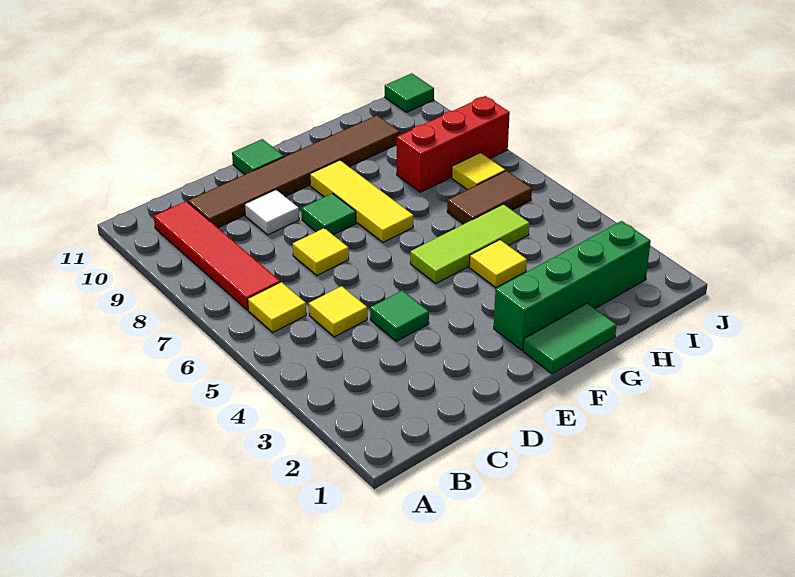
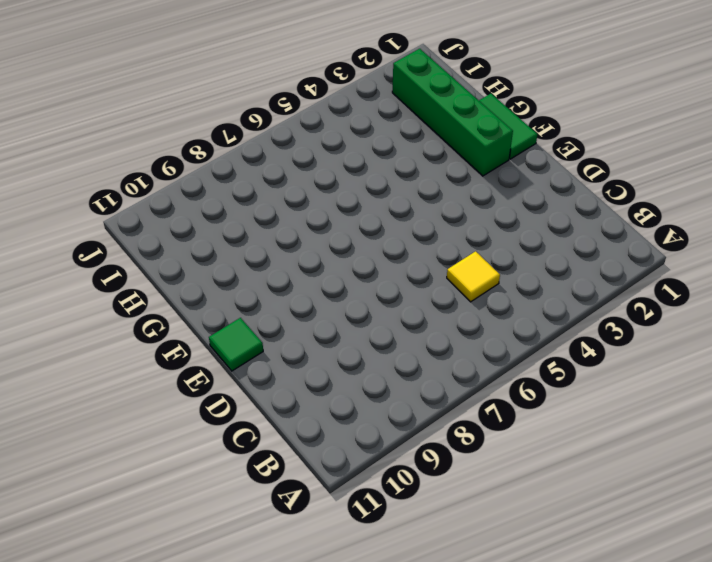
none -> yellow 1x1 tile [248,282,306,332]
none -> red 1x4 tile [154,201,280,310]
none -> brown 1x6 tile [188,115,400,228]

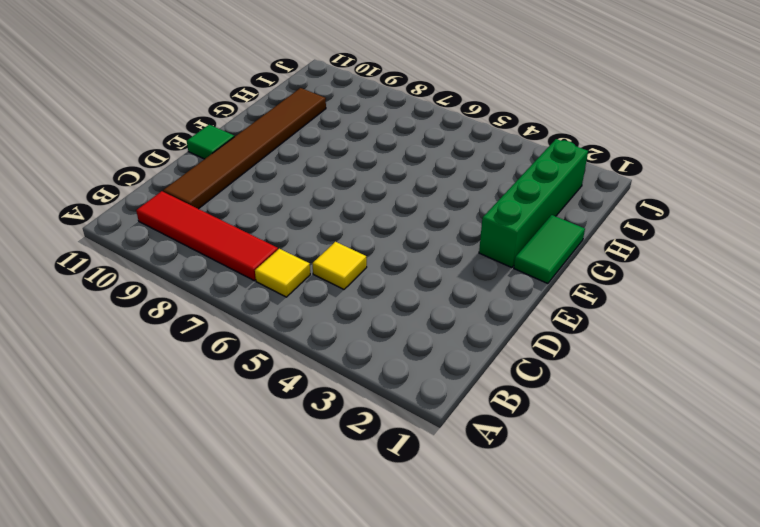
none -> green 1x1 tile [370,290,429,341]
none -> yellow 1x1 tile [293,228,349,275]
none -> white 1x1 tile [245,190,299,235]

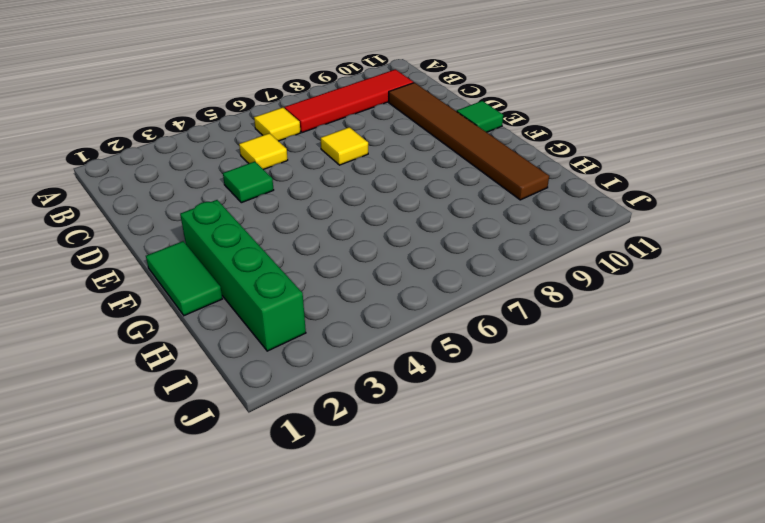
none -> white 1x1 tile [245,190,299,235]
none -> green 1x1 tile [301,193,356,235]
none -> lime 1x3 tile [410,204,529,284]

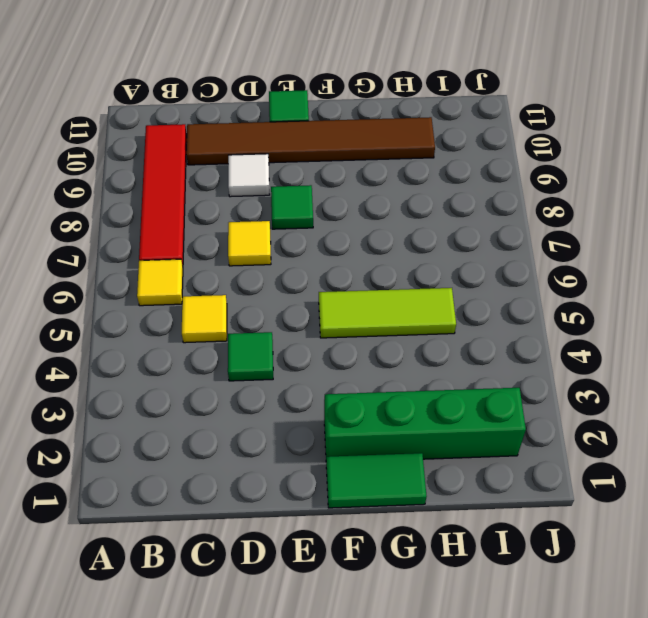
none -> yellow 1x3 tile [310,160,413,242]
none -> yellow 1x1 tile [469,240,527,288]
none -> brown 1x2 tile [447,171,532,224]

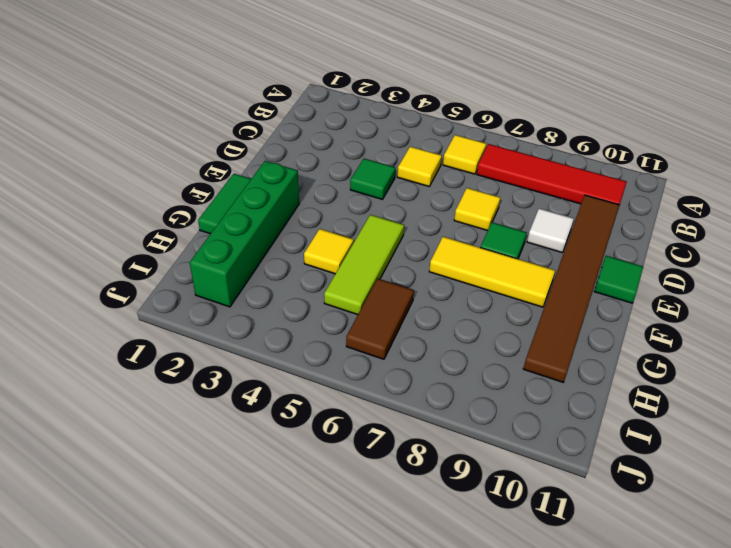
none -> red 1x3 brick [397,96,510,192]
none -> yellow 1x1 tile [452,153,505,190]
none -> green 1x1 tile [385,73,434,112]

